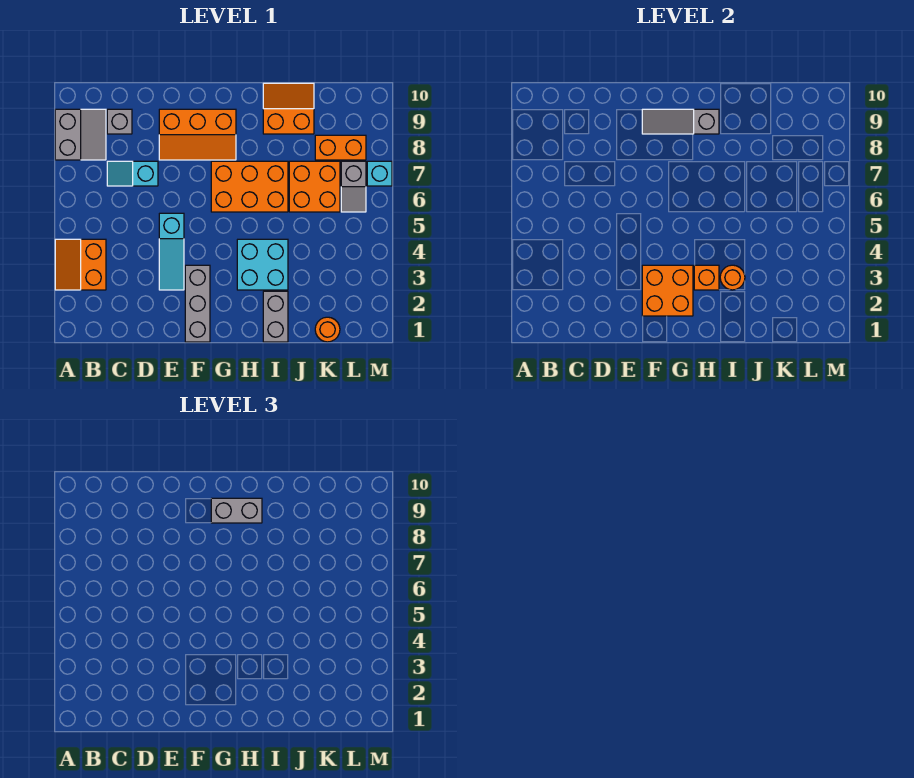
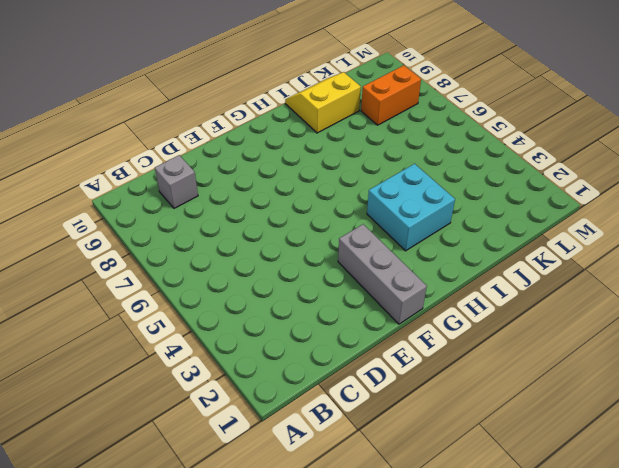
yellow 2x2 slope [285,72,361,133] -> orange 2x2 slope [263,83,314,134]
none -> orange 2x2 slope [55,239,106,290]
none -> grey 2x2 slope [55,109,106,160]
none -> cyan 1x2 slope [107,161,158,186]

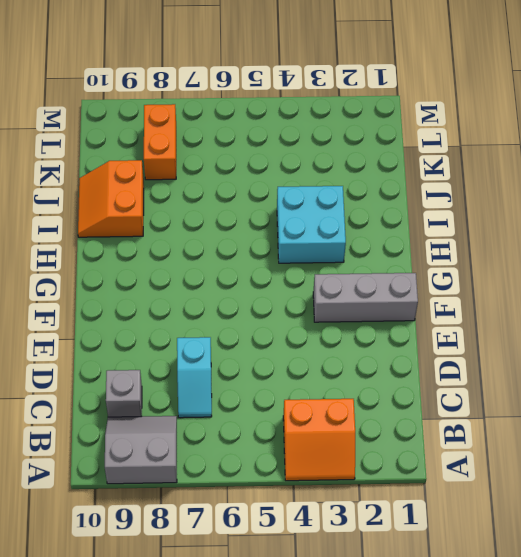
none -> cyan 1x3 slope [159,213,184,290]
none -> orange 2x3 slope [159,109,236,160]
none -> orange 2x3 brick [211,161,288,212]

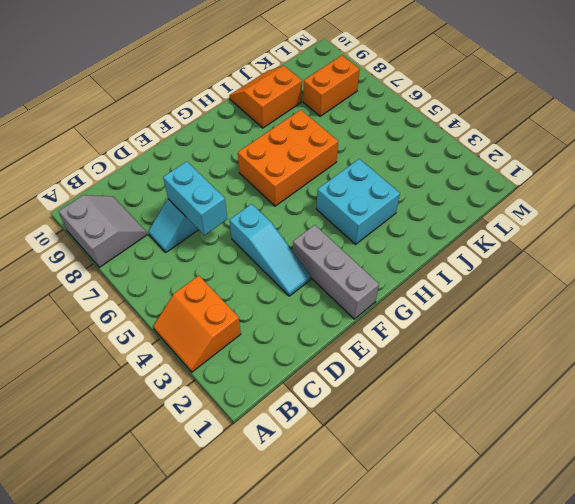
cyan 1x2 brick [163,161,227,235] -> none
none -> grey 1x1 brick [107,109,132,134]
none -> orange 2x3 slope [159,109,236,160]
none -> grey 1x2 brick [263,291,288,342]

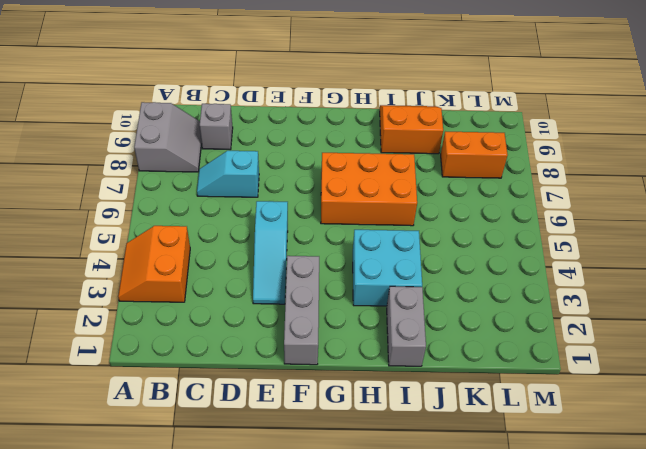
none -> orange 2x3 slope [159,109,236,160]
none -> orange 2x2 brick [289,161,340,212]
none -> orange 1x1 round brick [315,317,340,342]

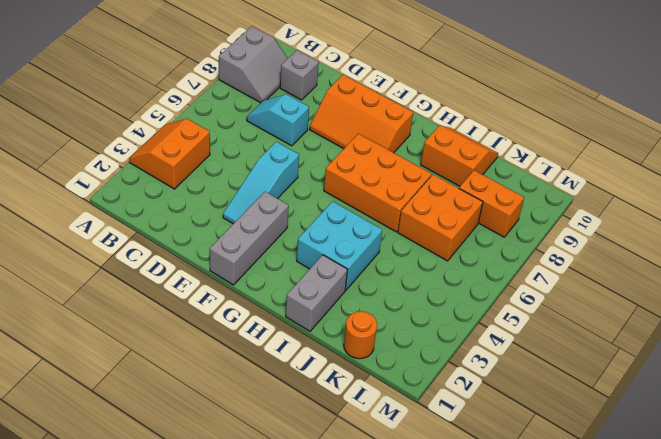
none -> grey 1x2 slope [341,161,366,212]
none -> cyan 1x1 brick [367,161,392,186]
none -> orange 2x2 brick [642,265,693,316]

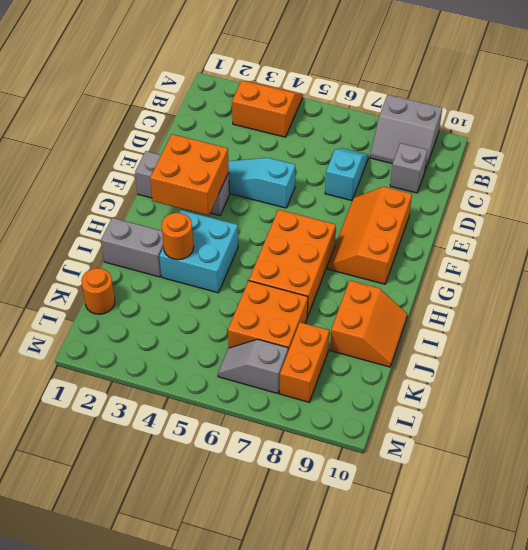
none -> cyan 1x1 brick [367,161,392,186]
none -> grey 1x3 slope [642,109,719,134]
none -> orange 1x1 brick [694,265,719,290]

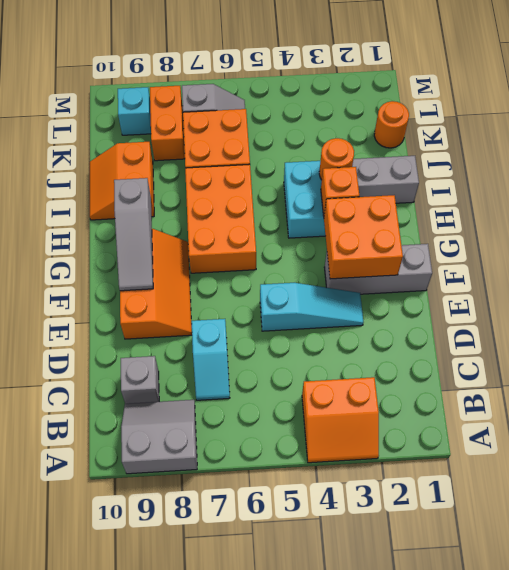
cyan 1x1 brick [118,87,151,135] -> cyan 1x1 brick moved to [367,161,392,186]
none -> grey 1x2 brick [211,498,262,523]

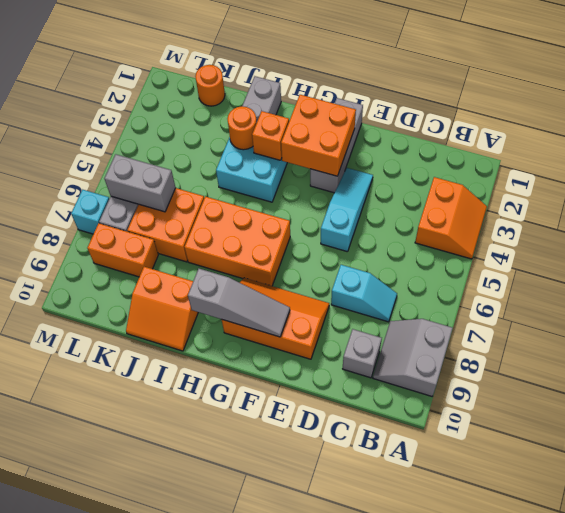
grey 1x2 brick [104,154,176,212] -> grey 1x2 brick moved to [211,498,262,523]

